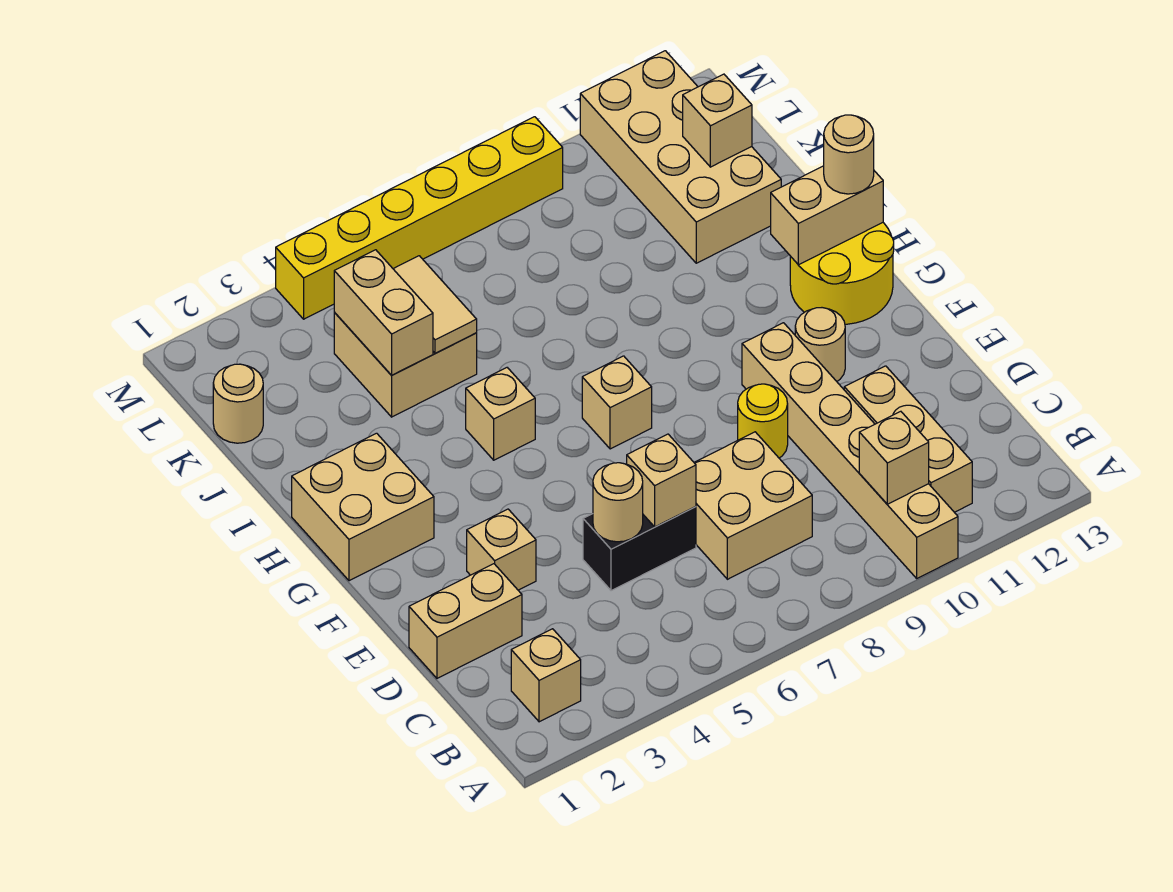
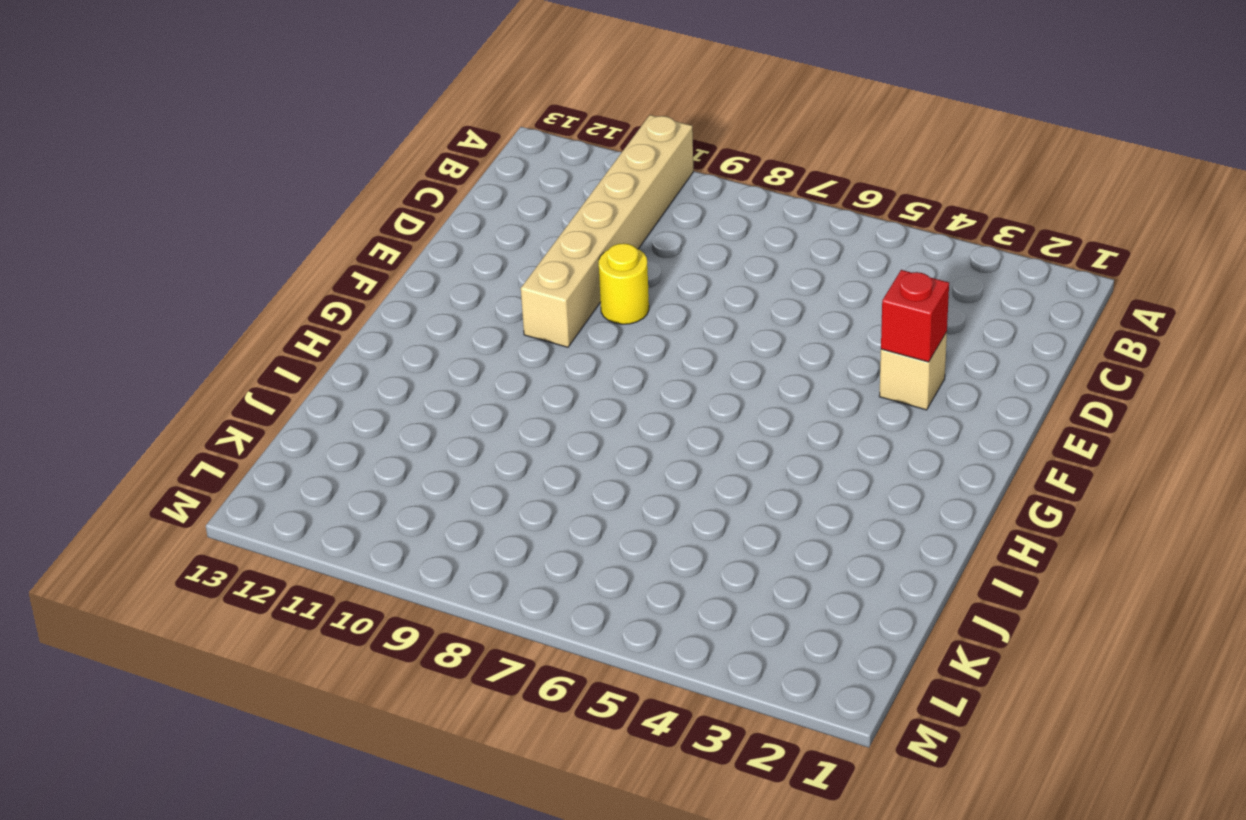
red 1x1 brick [881,270,949,362] -> none
none -> tan 1x1 brick [511,629,581,722]
none -> tan 1x3 brick [844,366,972,512]
none -> tan 2x2 brick [694,432,812,579]

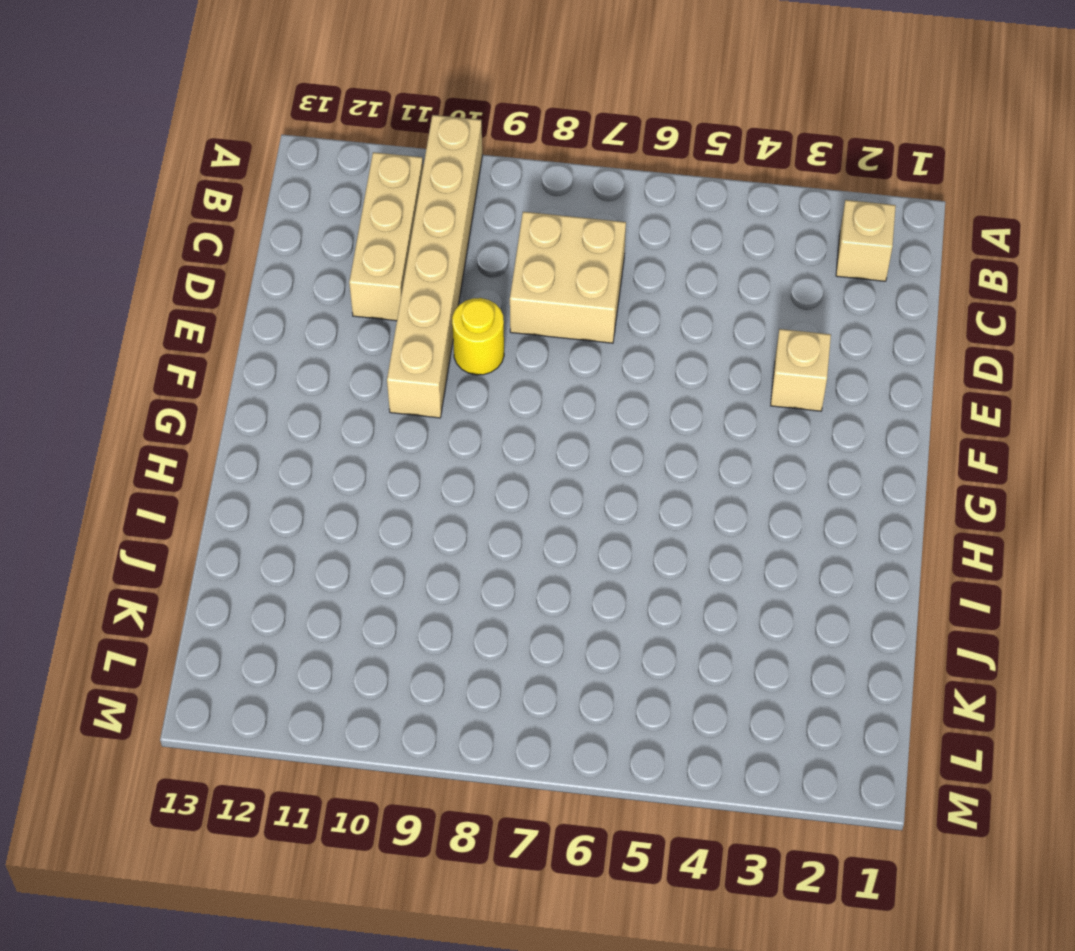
none -> tan 1x2 brick [409,564,522,678]
none -> black 1x2 brick [583,507,696,591]
none -> tan 1x1 round brick [795,308,845,381]

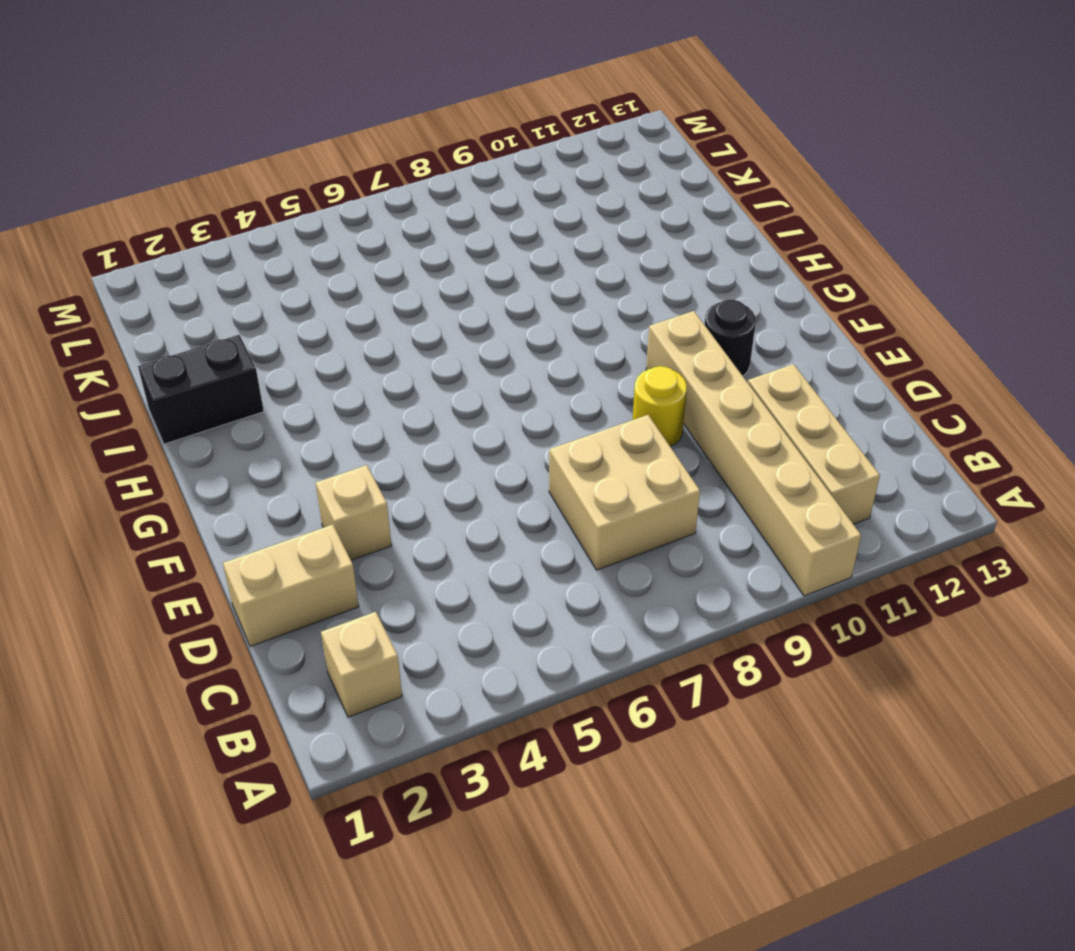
black 1x1 round brick [704,300,756,376] -> tan 1x1 round brick [795,308,845,381]
black 1x2 brick [138,335,264,444] -> black 1x2 brick moved to [583,507,696,591]
none -> tan 2x2 brick [292,433,434,581]
none -> tan 1x1 brick [582,356,652,449]
none -> yellow 2x2 round brick [790,223,894,324]

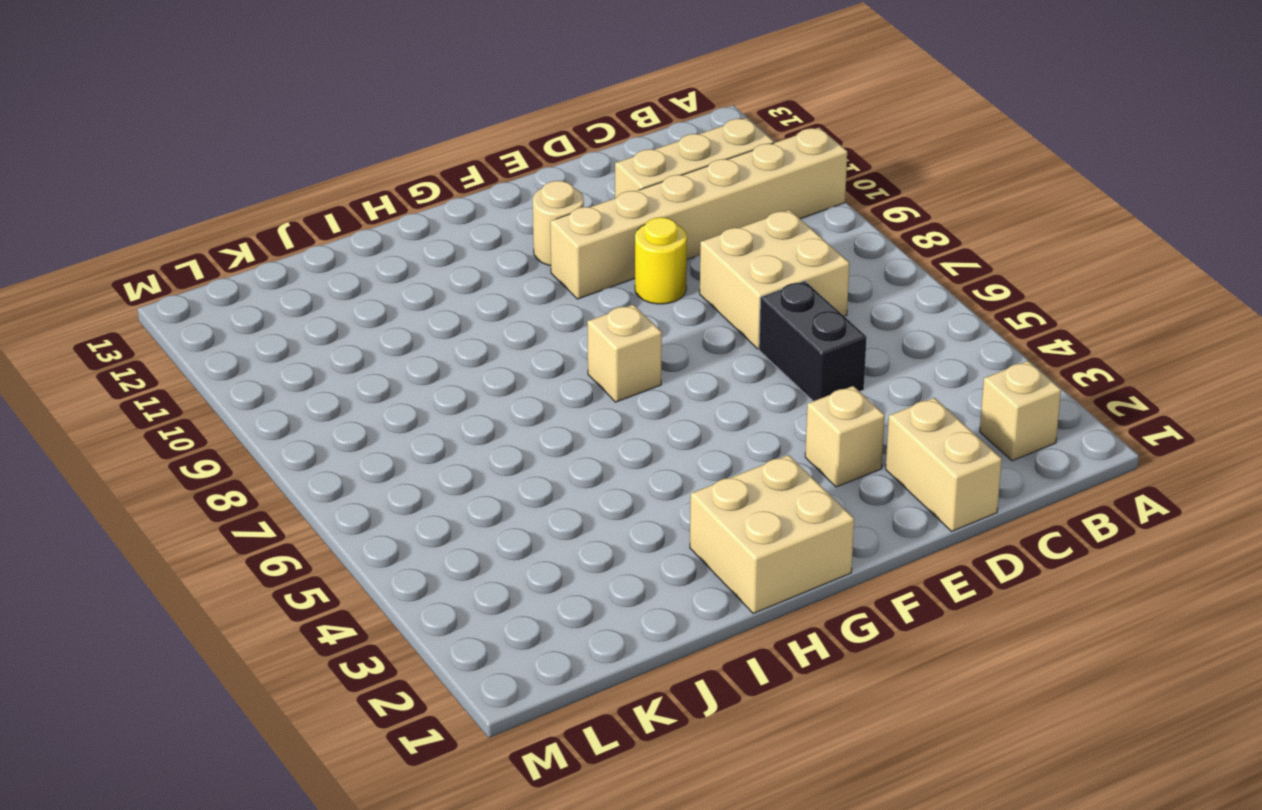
none -> yellow 2x2 round brick [790,223,894,324]
none -> tan 1x1 brick [466,368,535,460]
none -> tan 2x2 brick [334,313,477,417]

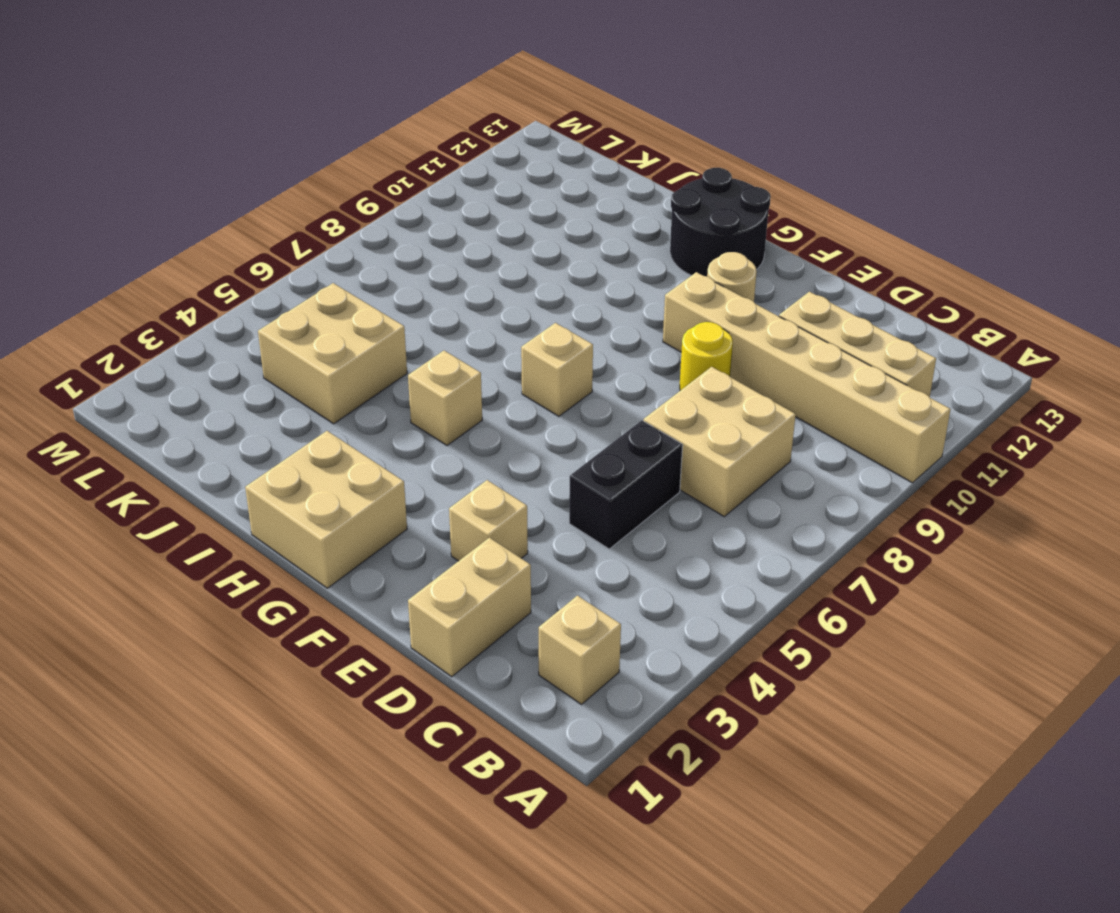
black 2x2 round brick [670,168,771,276] -> yellow 2x2 round brick [790,223,894,324]
none -> tan 2x4 brick [580,51,781,263]
none -> tan 1x1 round brick [213,364,263,443]
none -> yellow 1x6 brick [276,117,563,319]

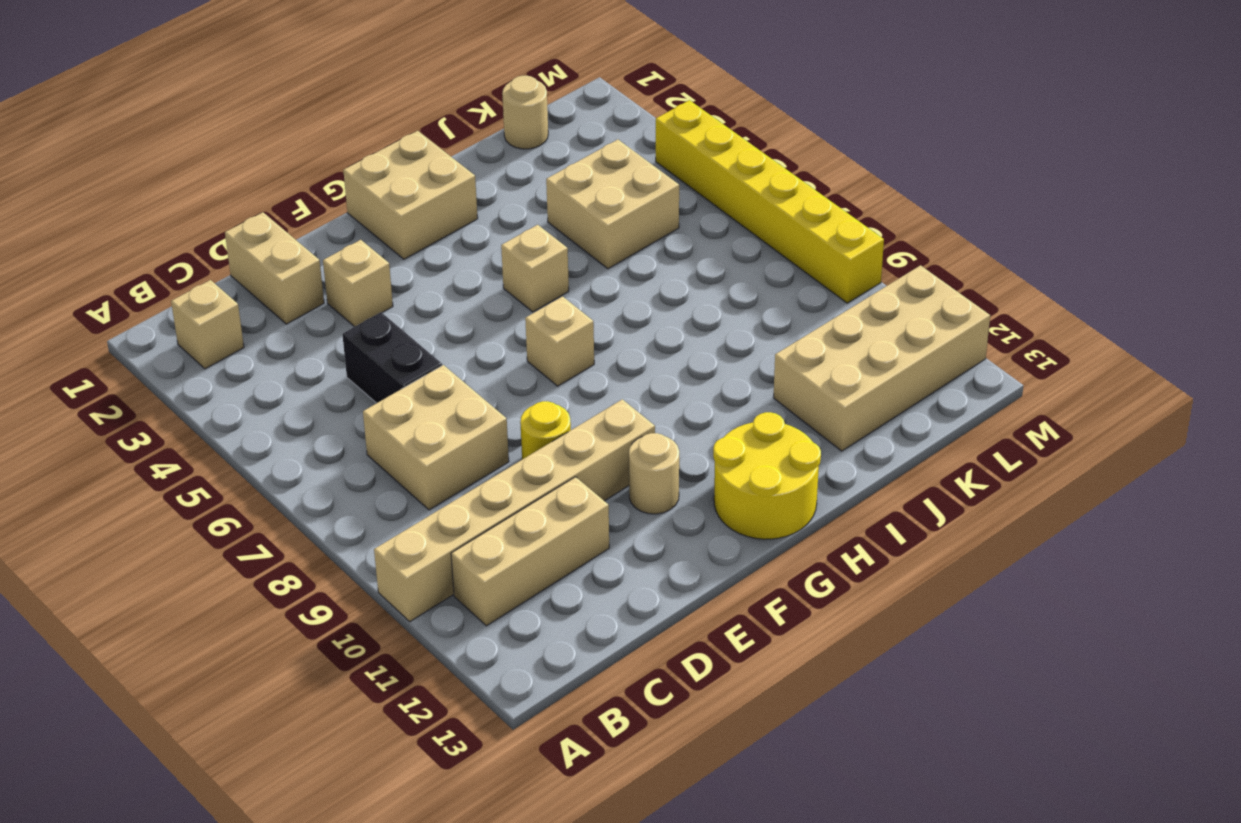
none -> tan 1x1 brick [859,411,929,504]
none -> tan 1x1 round brick [593,463,643,542]
none -> tan 1x1 brick [627,434,696,527]

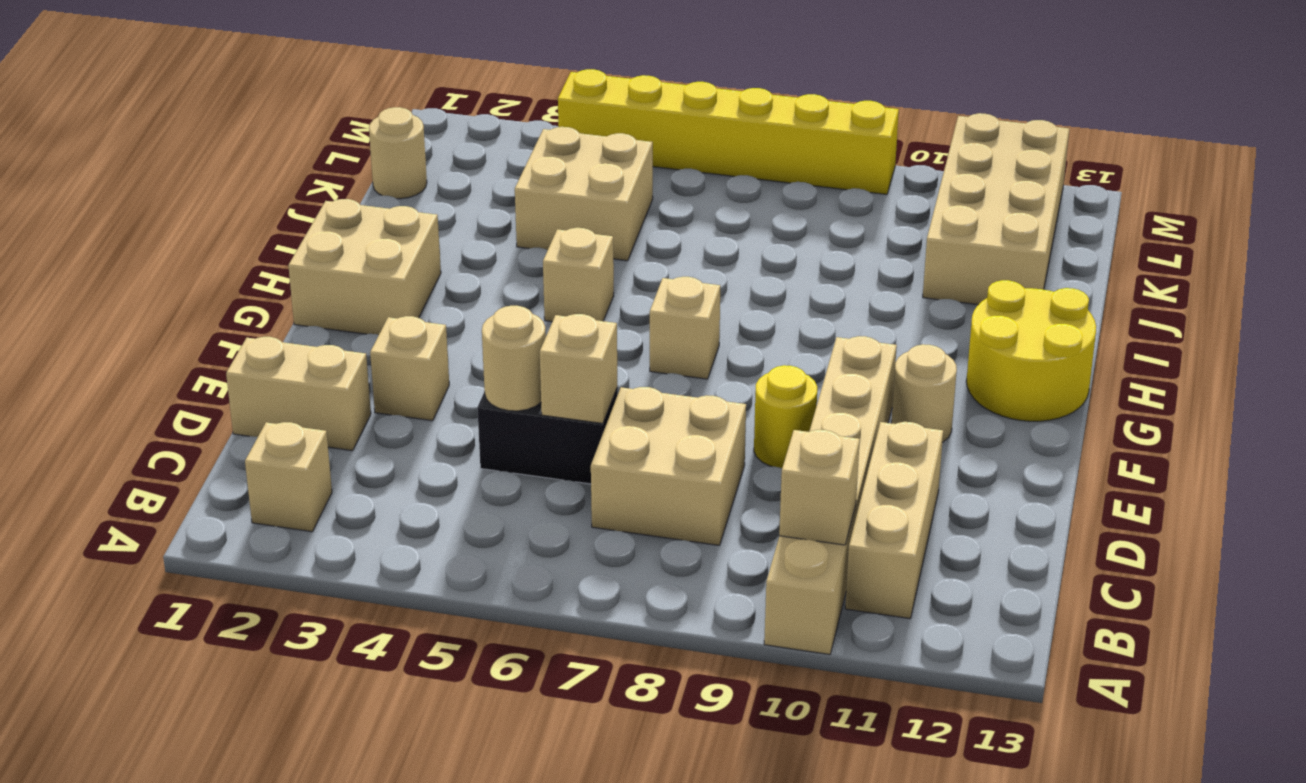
none -> tan 1x2 brick [771,166,883,265]
none -> tan 1x2 brick [334,250,433,375]
none -> tan 1x2 tile [394,256,477,353]

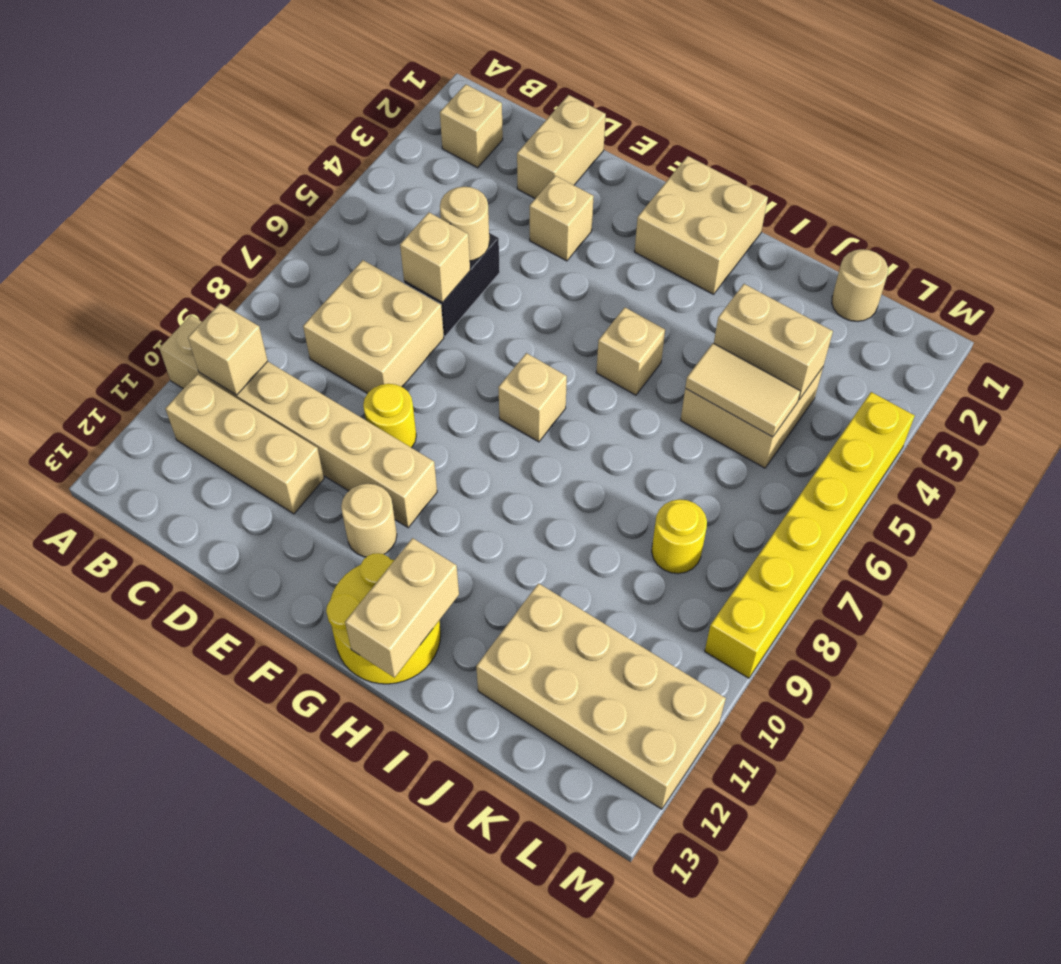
yellow 1x1 round brick [652,499,707,574] -> none
none -> tan 1x1 brick [683,74,752,167]
none -> tan 1x1 round brick [824,115,874,194]

